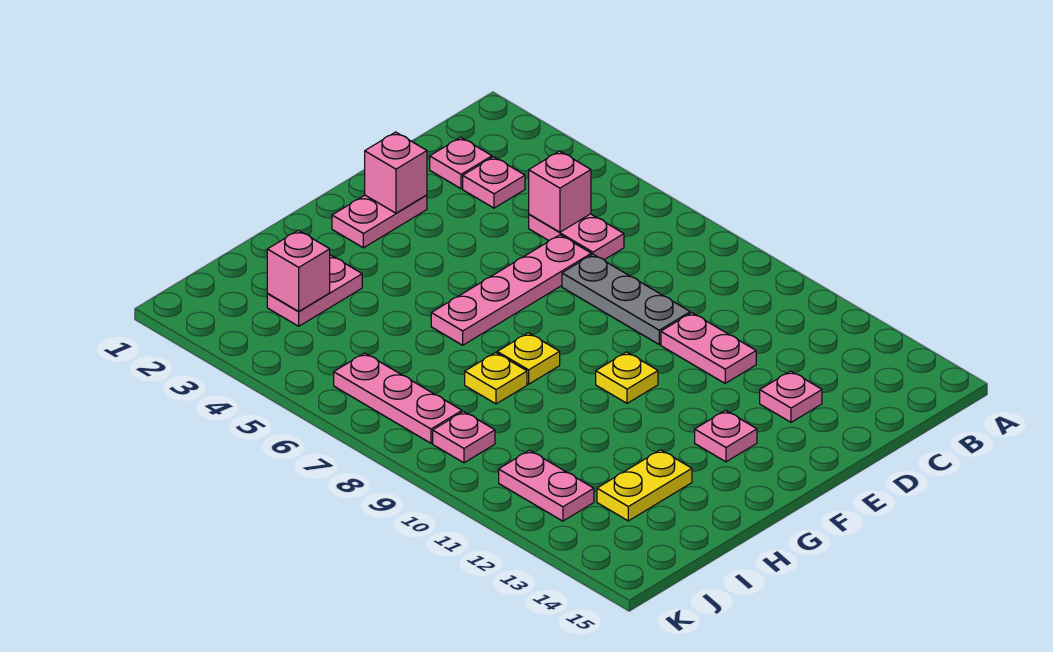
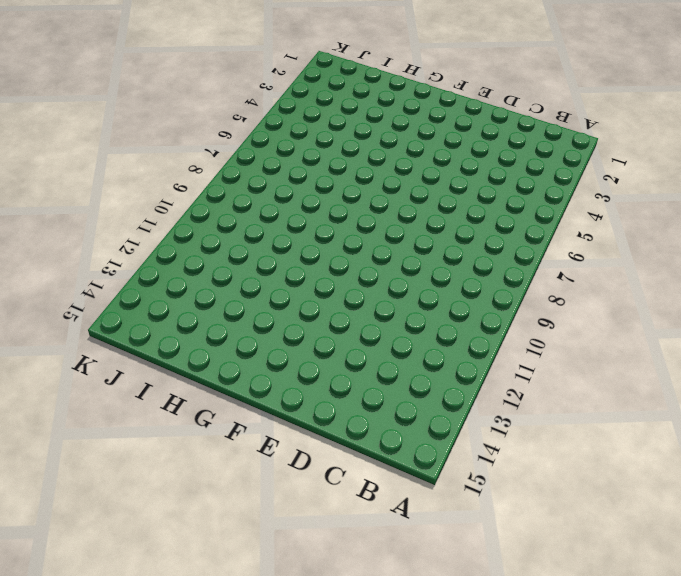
none -> pink 1x1 plate [430,137,492,189]
none -> pink 1x1 plate [463,157,525,208]
none -> pink 1x2 plate [529,214,624,260]

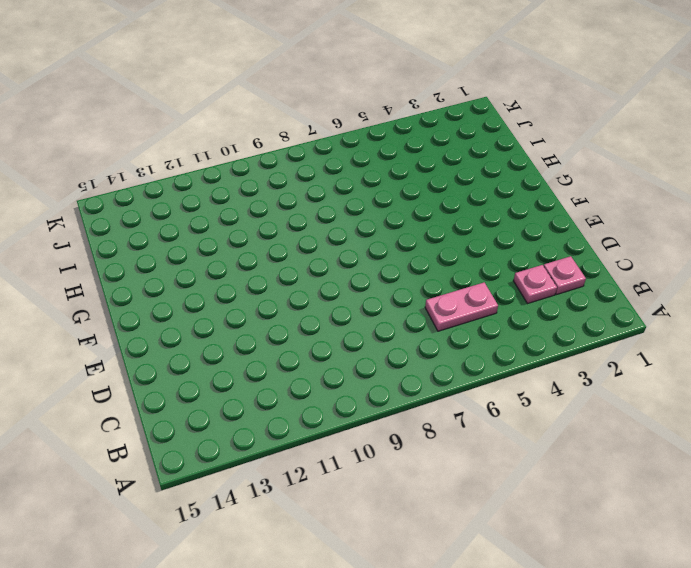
none -> pink 1x4 plate [431,235,591,345]
none -> grey 1x3 plate [562,254,690,344]
none -> pink 1x2 plate [661,313,756,383]

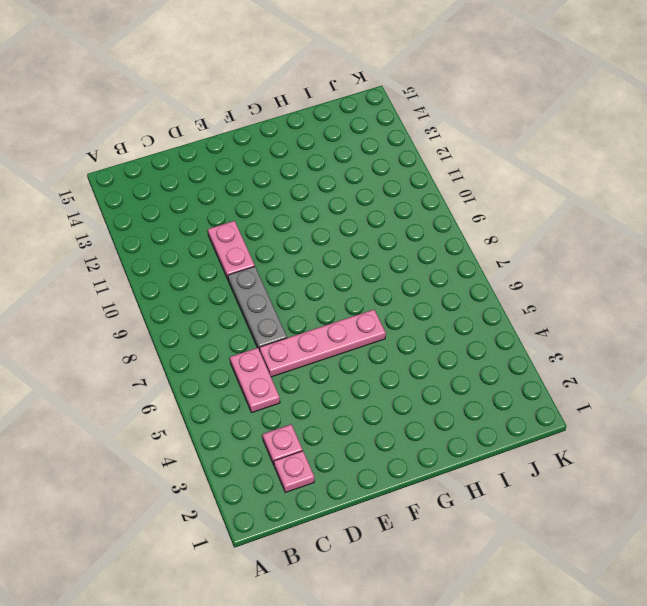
none -> pink 1x1 plate [760,371,822,422]
none -> pink 1x2 plate [332,195,427,248]
none -> yellow 1x1 plate [596,352,658,403]

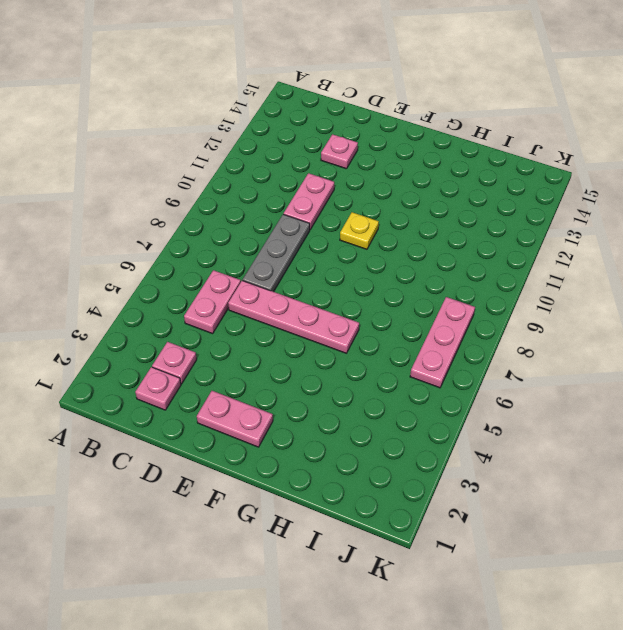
none -> pink 1x1 plate [695,410,757,462]
none -> yellow 1x1 plate [497,333,560,384]
none -> pink 1x2 plate [267,255,362,326]

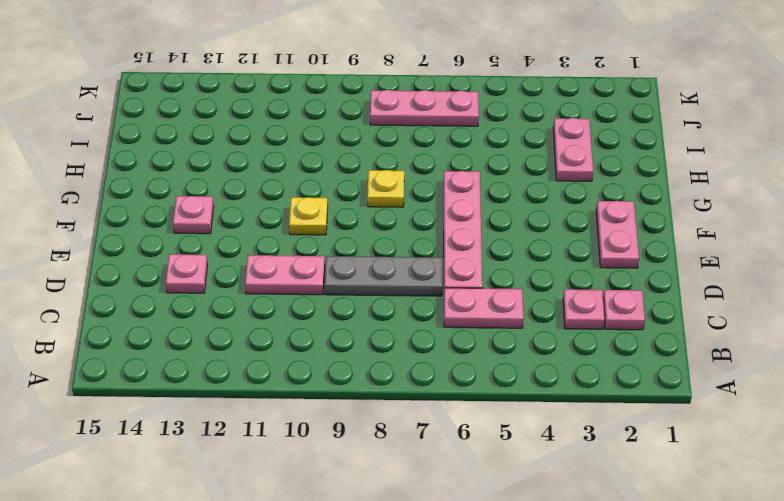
none -> yellow 1x1 plate [465,353,527,404]
none -> yellow 1x2 plate [597,450,692,521]
none -> pink 1x1 plate [433,411,495,463]

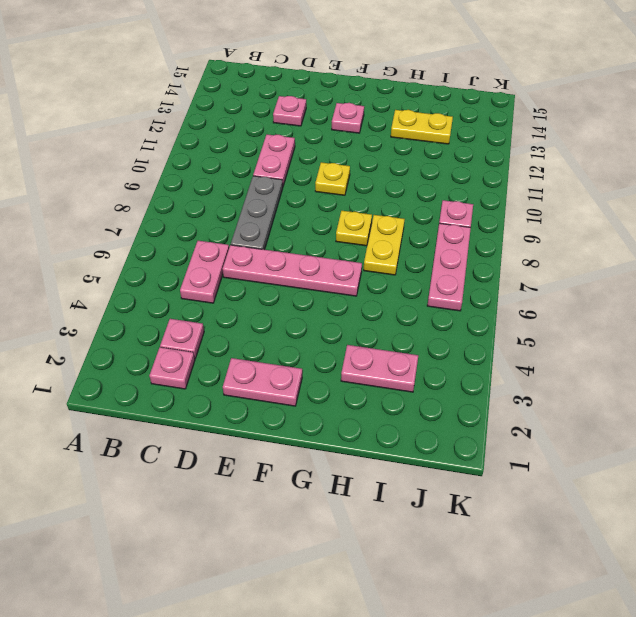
yellow 1x2 plate [364,215,405,275] -> yellow 1x1 plate [465,353,527,404]
none -> pink 1x2 plate [499,450,594,521]
none -> pink 1x1 brick [529,151,591,232]
none -> pink 1x1 brick [365,132,427,213]

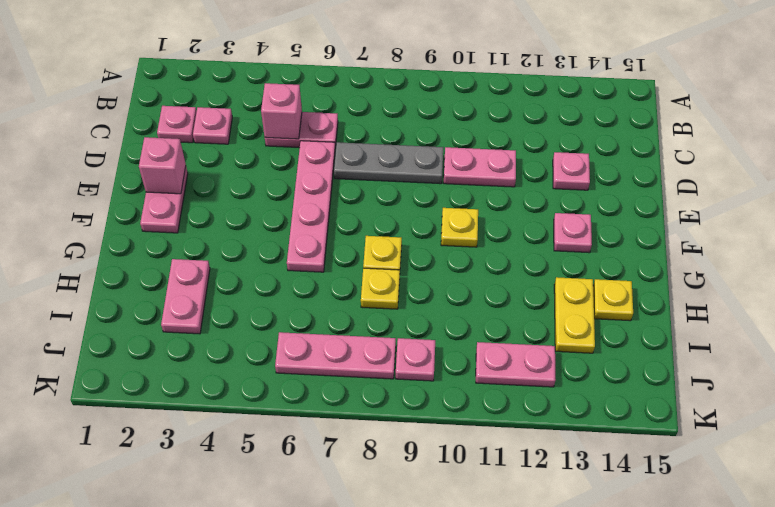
yellow 1x1 plate [593,279,633,321] -> none
none -> pink 1x1 brick [267,230,330,312]

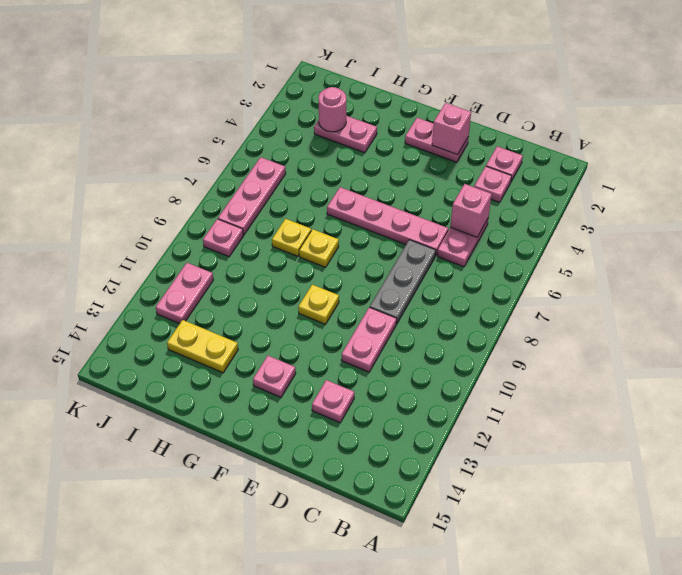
pink 1x1 round brick [319,87,346,132] -> pink 1x1 brick [267,230,330,312]

